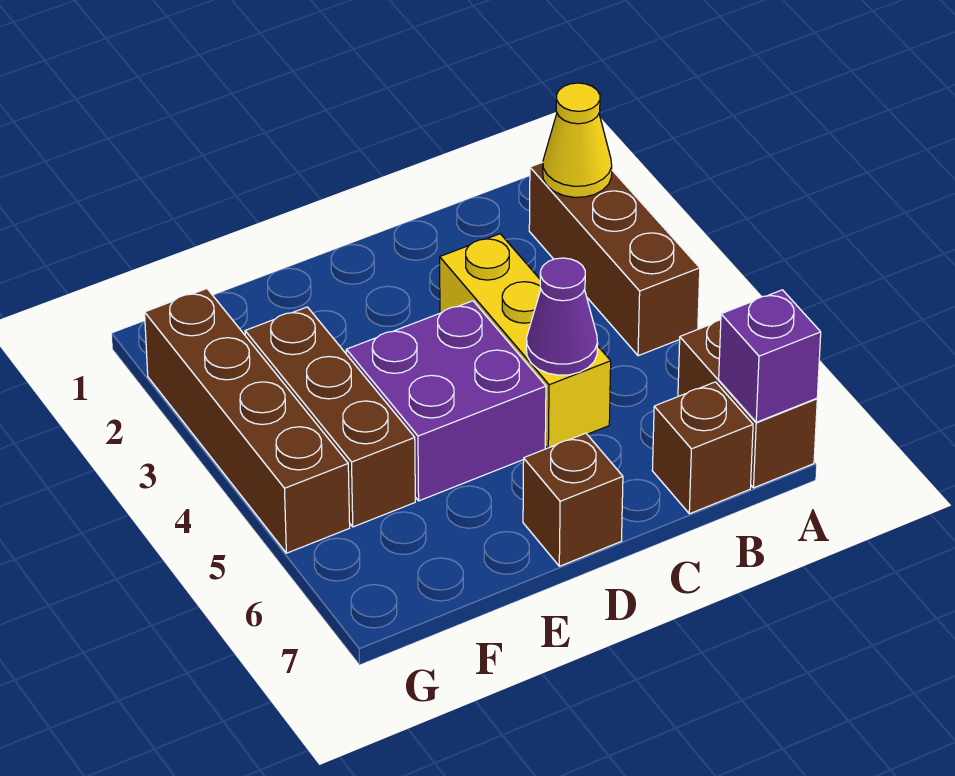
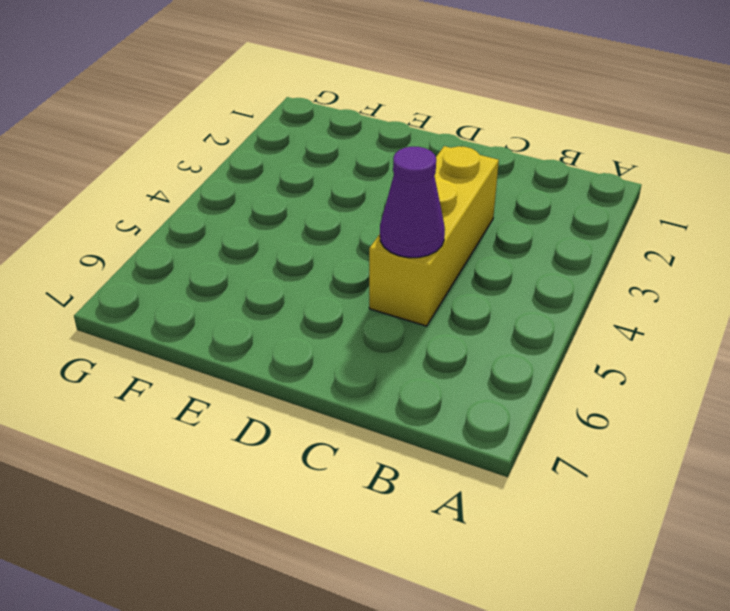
none -> brown 1x3 brick [529,162,700,356]
none -> brown 1x2 brick [678,320,817,488]

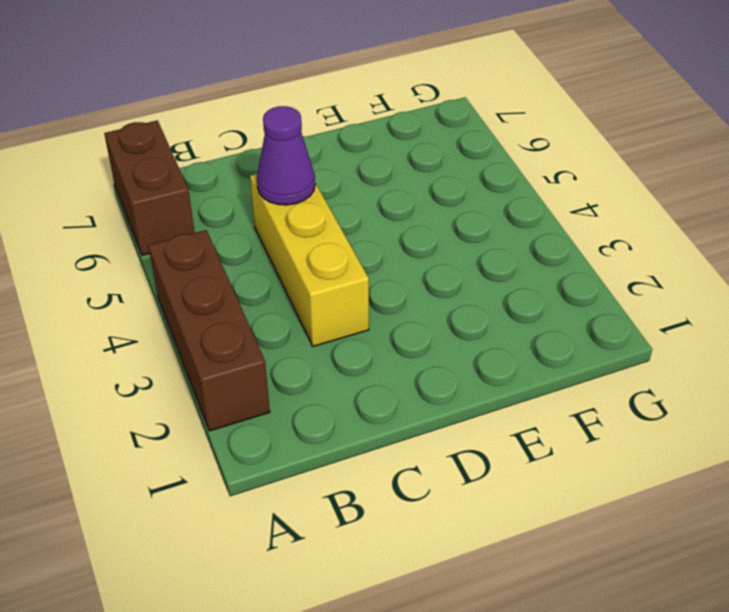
none -> brown 1x1 brick [652,382,753,514]
none -> purple 2x2 brick [346,301,546,501]

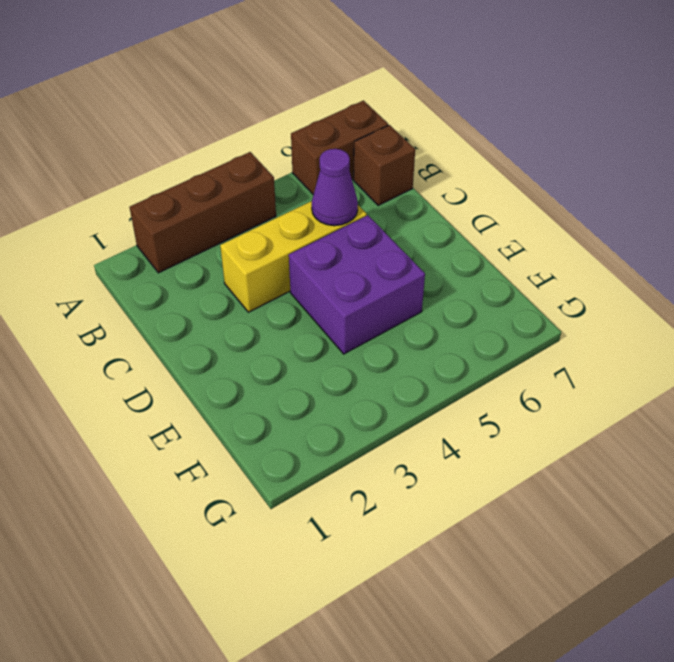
none -> brown 1x1 brick [523,433,623,566]
none -> brown 1x3 brick [245,307,415,527]

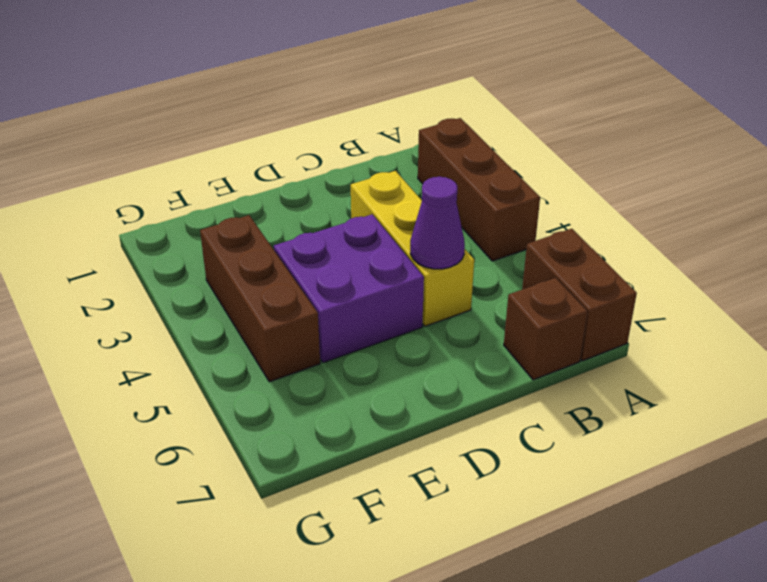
none -> brown 1x1 brick [523,433,623,566]
none -> brown 1x4 brick [145,289,350,553]

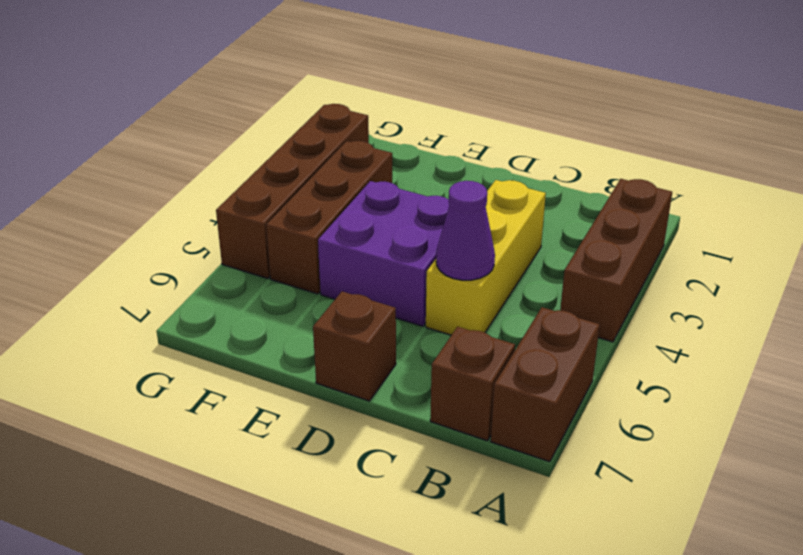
none -> yellow 1x1 cone [543,83,612,197]
none -> purple 1x1 brick [719,290,821,422]

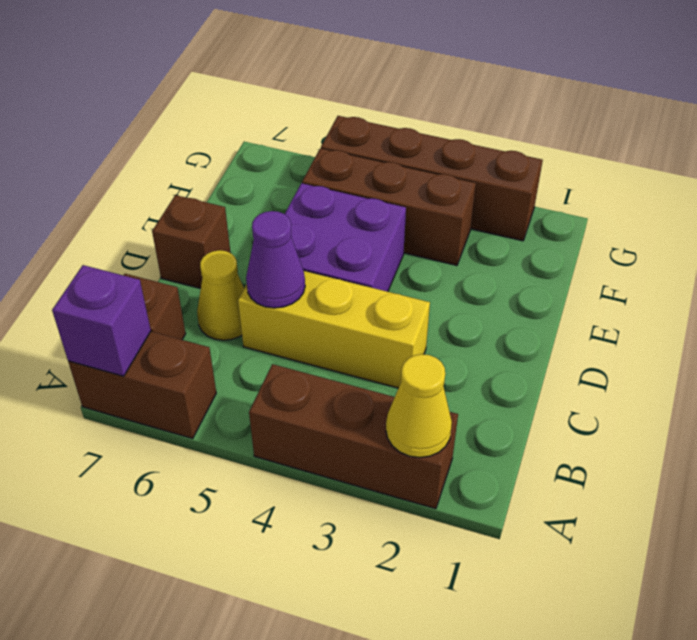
yellow 1x1 cone [197,250,244,340] -> none

